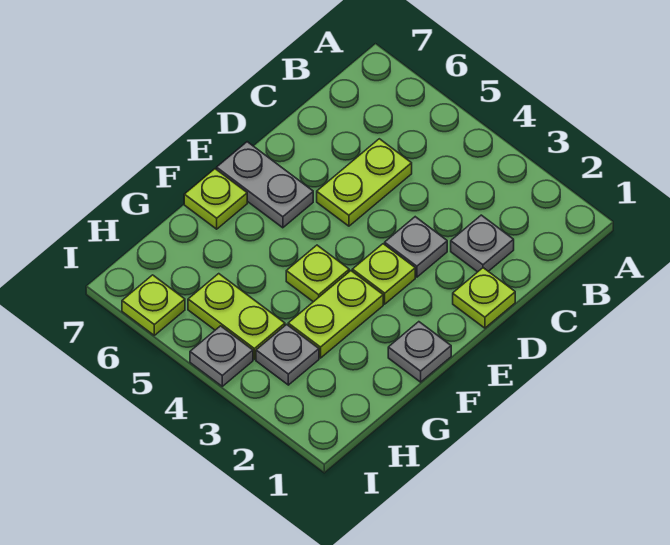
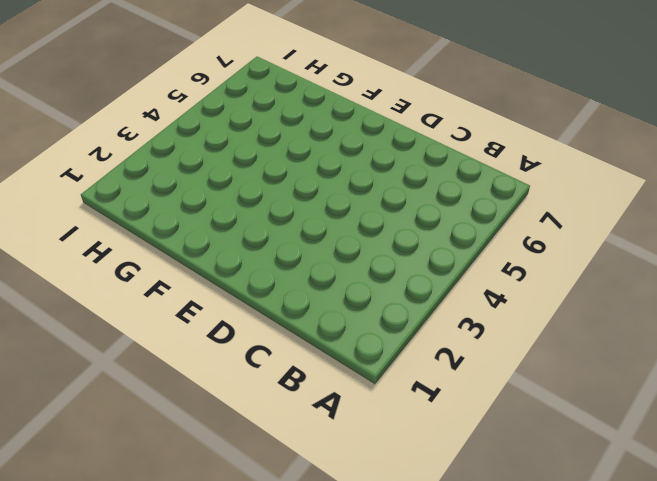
none -> grey 1x1 plate [451,215,514,272]
none -> lime 1x2 plate [317,139,412,226]
none -> lime 1x1 plate [453,268,515,328]

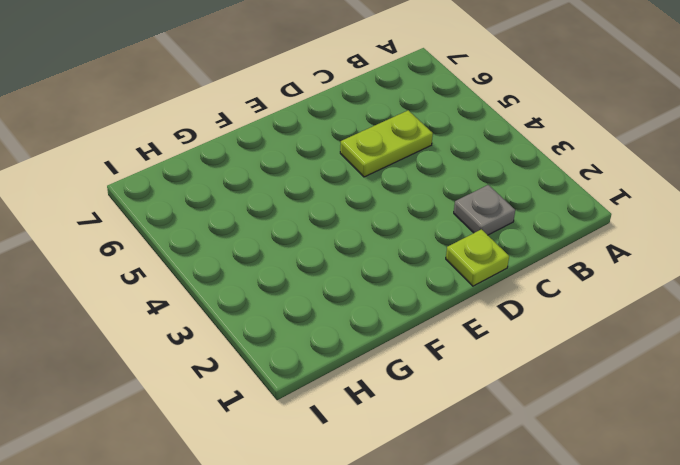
none -> grey 1x1 plate [385,217,447,277]
none -> lime 1x1 plate [352,244,415,304]
none -> grey 1x2 plate [217,142,313,228]

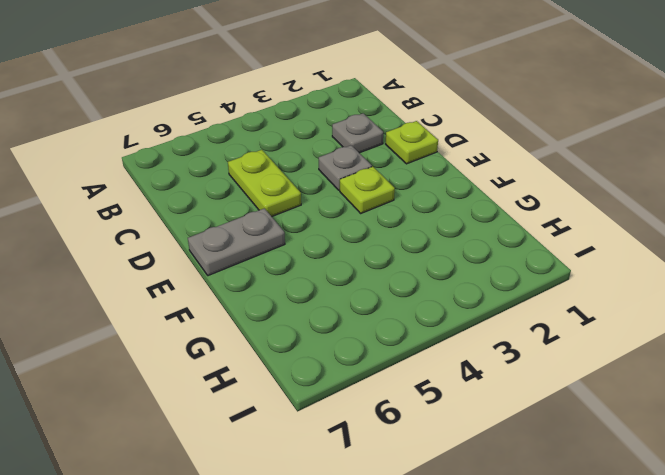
none -> grey 1x1 plate [388,322,451,382]
none -> lime 1x2 plate [288,271,383,358]
none -> lime 1x1 plate [286,245,349,302]

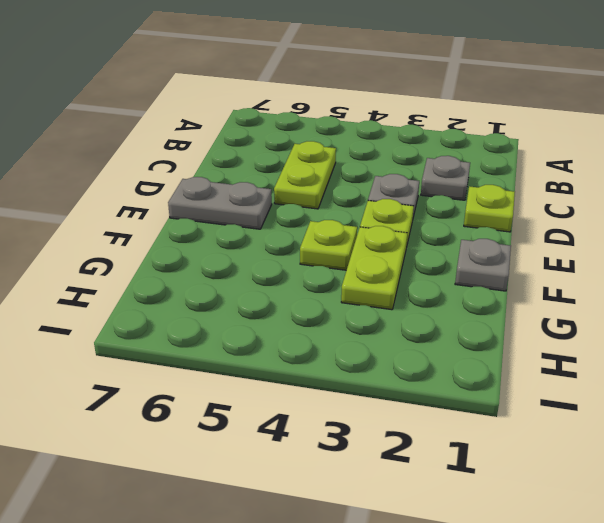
none -> lime 1x1 plate [184,169,247,229]
none -> grey 1x1 plate [256,324,319,385]
none -> lime 1x2 plate [188,274,285,359]

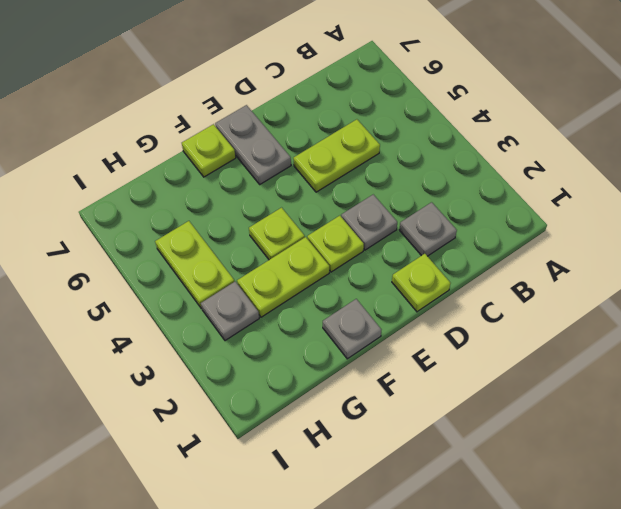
none -> grey 1x1 plate [190,326,253,386]
none -> lime 1x1 plate [122,275,185,335]

